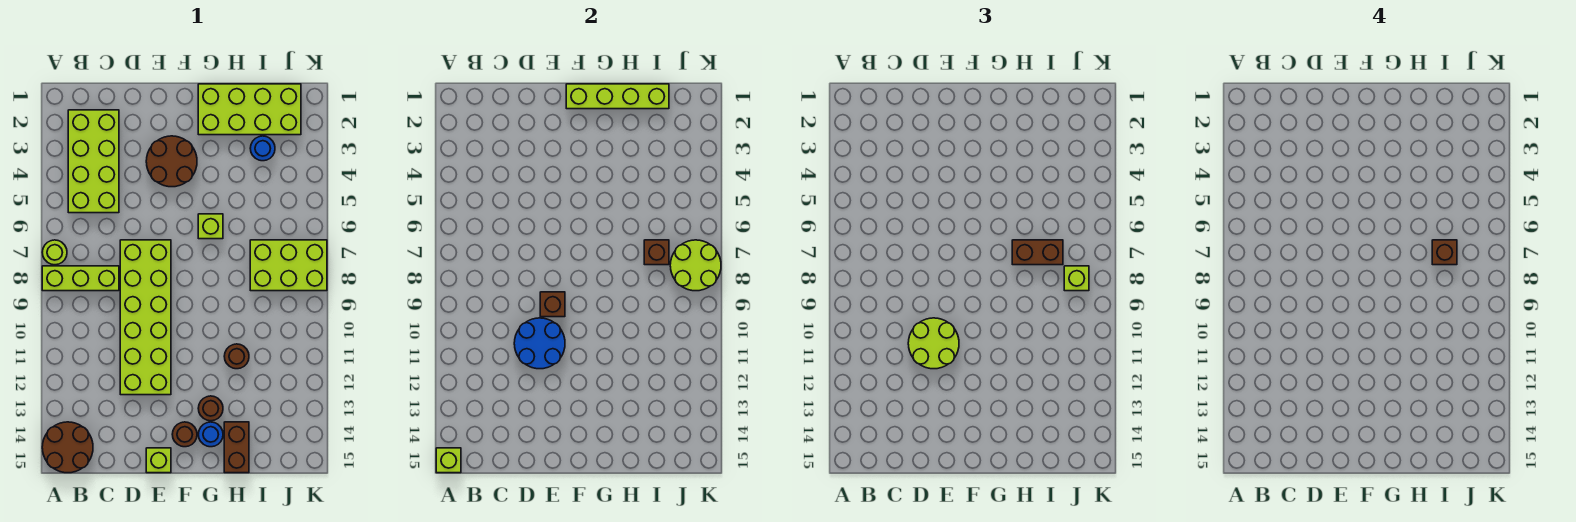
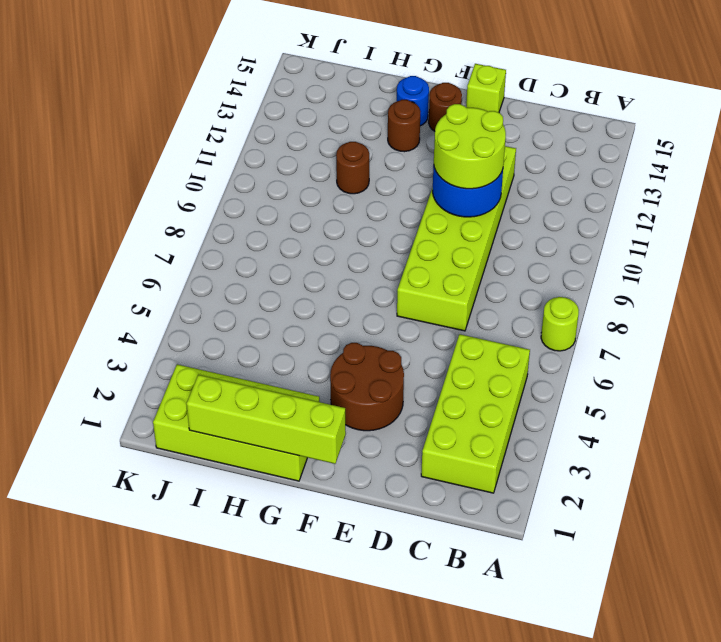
none -> lime 1x3 brick [42,266,119,291]
none -> brown 2x2 round brick [42,422,93,473]
none -> lime 1x1 brick [198,214,223,239]

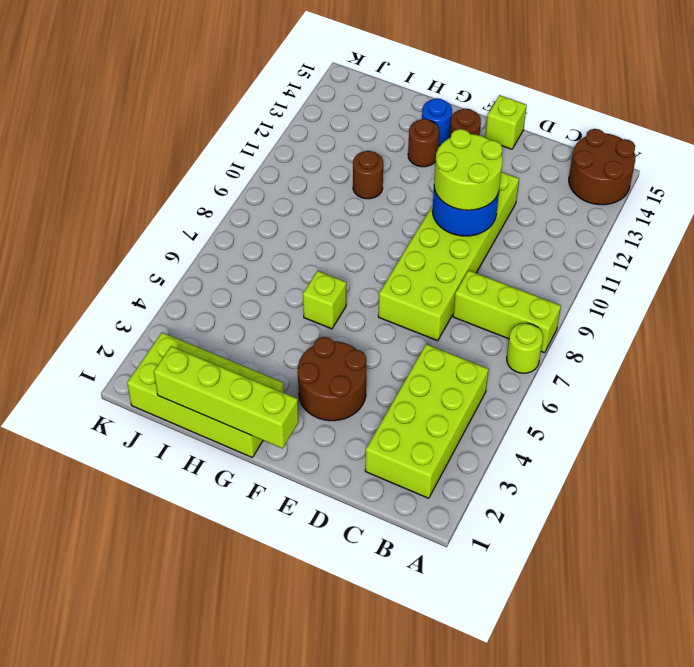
none -> brown 1x2 brick [224,422,249,473]
none -> blue 1x1 round brick [250,136,275,161]
none -> lime 2x3 brick [250,240,327,291]

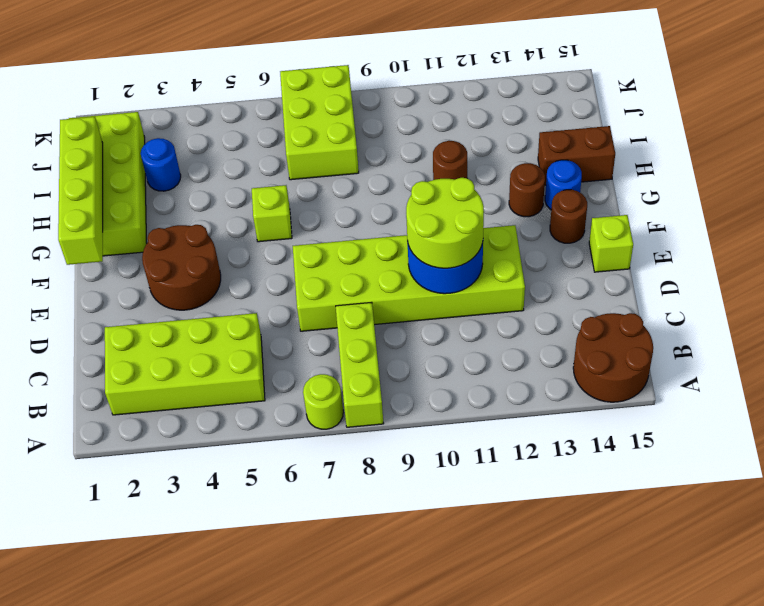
none -> lime 1x1 brick [436,448,461,473]
none -> brown 1x1 brick [540,292,565,317]
none -> brown 1x1 brick [644,240,669,265]

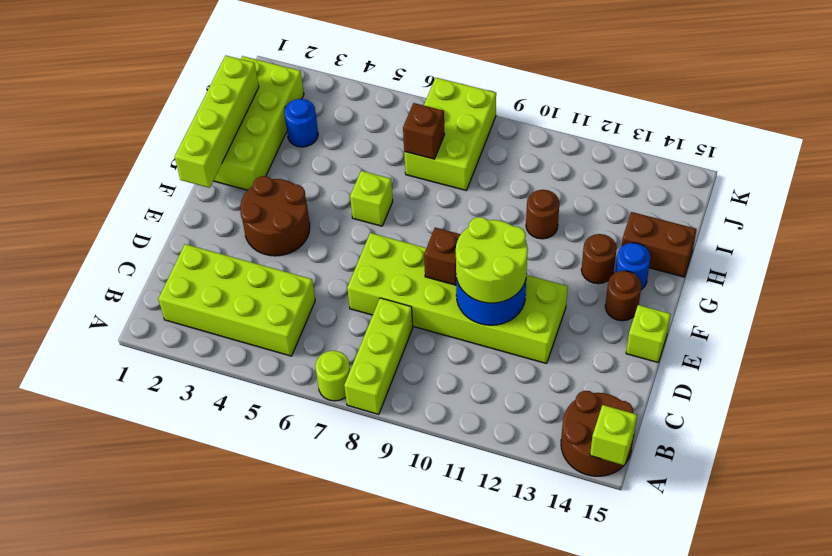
none -> lime 2x2 round brick [670,240,721,291]
none -> brown 1x2 brick [1012,240,1063,265]
none -> lime 1x1 brick [1064,266,1089,291]

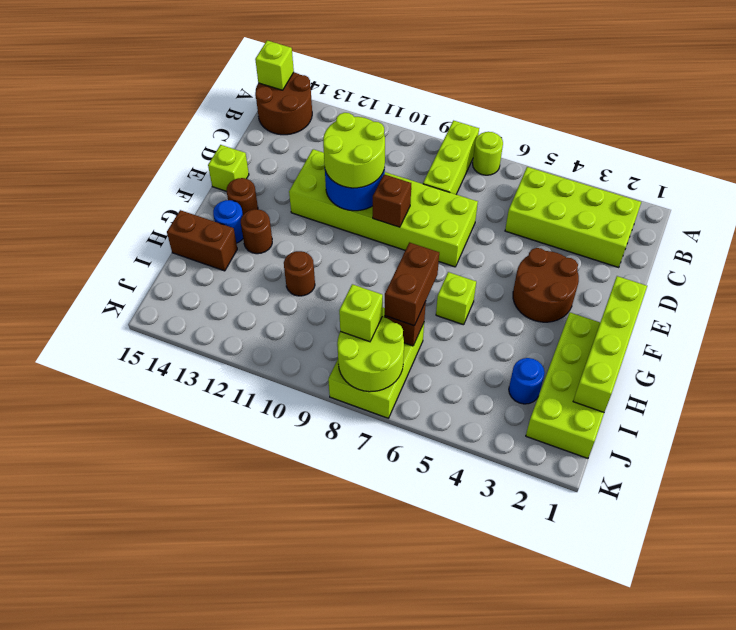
none -> brown 1x1 brick [1432,240,1457,265]

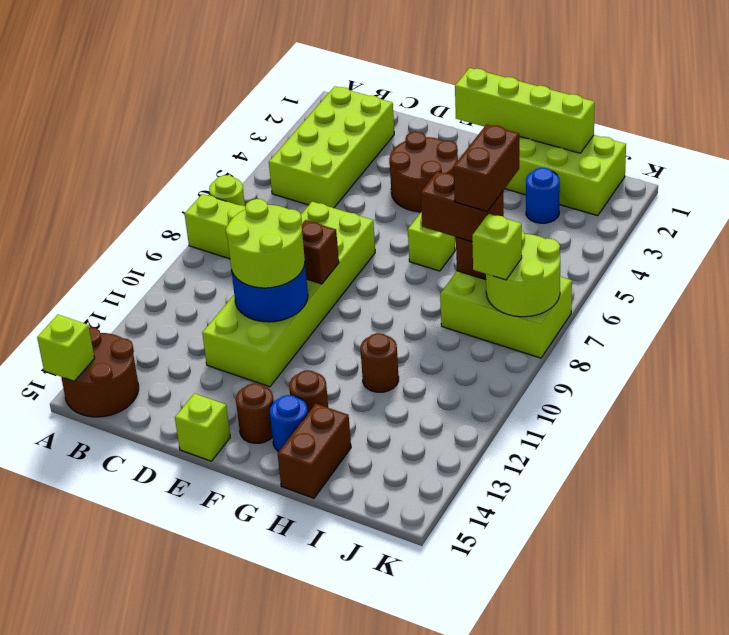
brown 1x2 brick [454,124,519,211] -> brown 1x1 brick [1432,240,1457,265]

